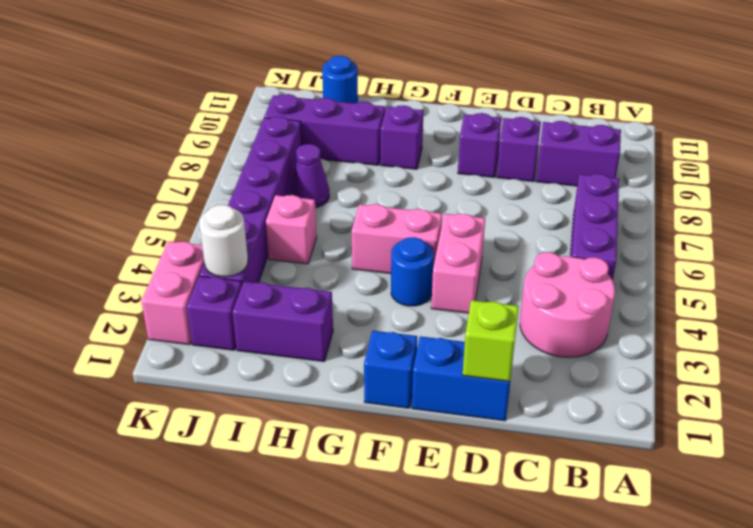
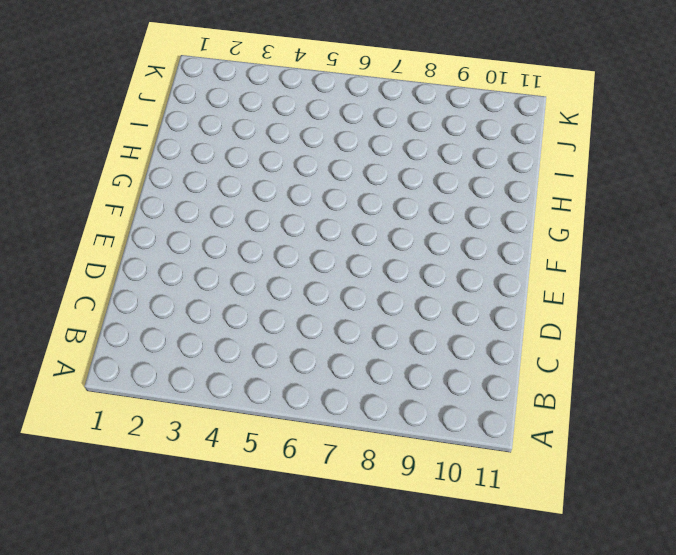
none -> pink 2x2 round brick [520,252,615,357]
none -> purple 1x3 brick [570,174,619,280]
none -> purple 1x2 brick [536,121,621,186]

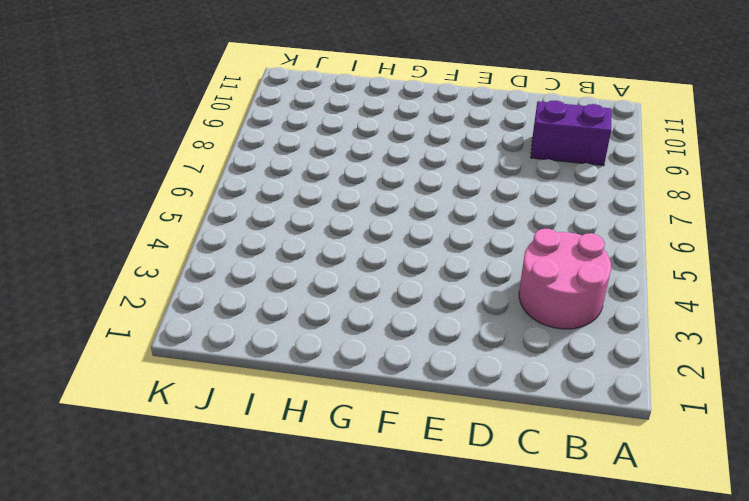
none -> purple 1x3 brick [570,174,619,280]
none -> blue 1x2 brick [412,336,512,421]
none -> purple 1x1 brick [497,117,541,182]

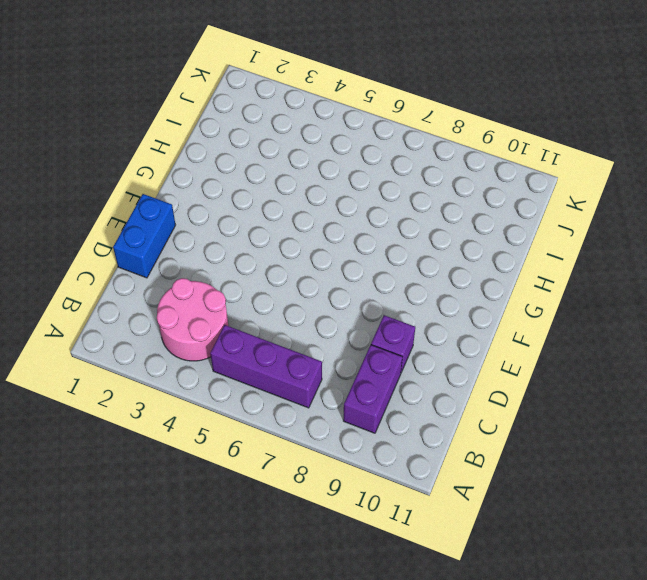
none -> pink 1x2 brick [431,214,485,313]
none -> purple 1x1 brick [458,113,501,178]
none -> blue 1x1 brick [364,331,417,408]

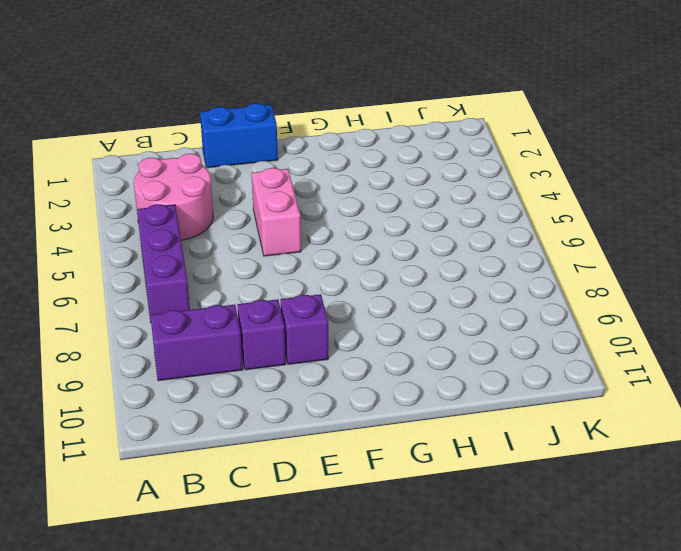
none -> blue 1x1 brick [364,331,417,408]
none -> blue 1x1 round brick [391,237,434,306]
none -> pink 1x2 brick [352,204,442,274]

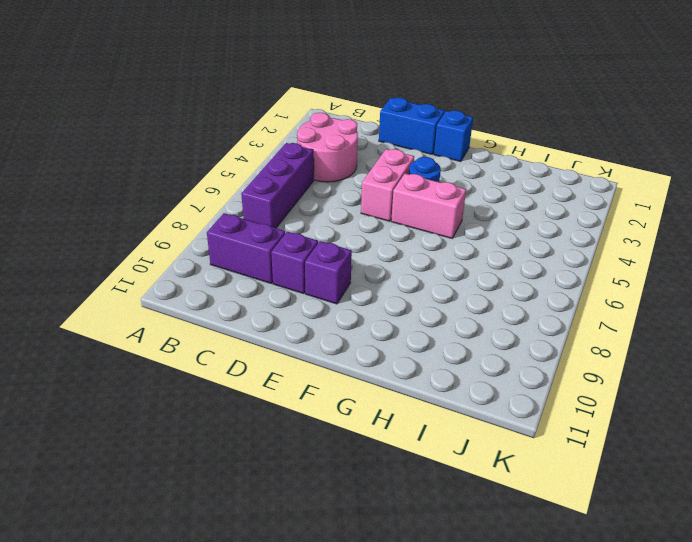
none -> purple 1x1 brick [381,105,423,169]
none -> purple 1x2 brick [232,282,333,362]
none -> purple 1x3 brick [264,94,385,165]

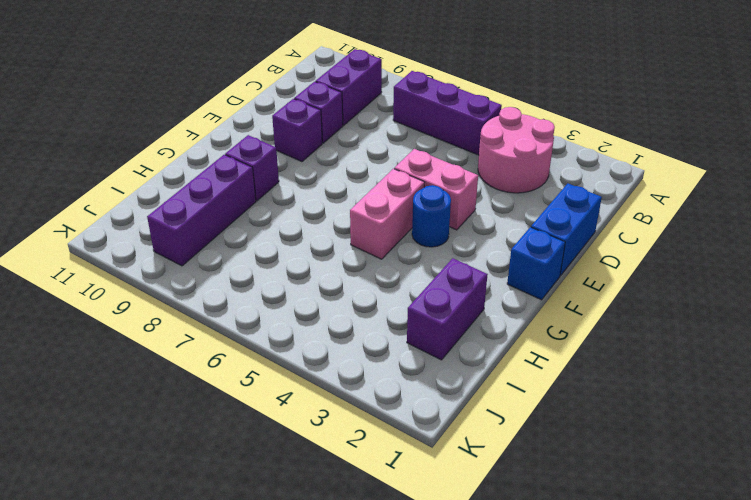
none -> pink 1x1 brick [266,195,317,264]
none -> purple 1x1 cone [291,144,329,208]
none -> blue 1x1 round brick [322,56,358,103]

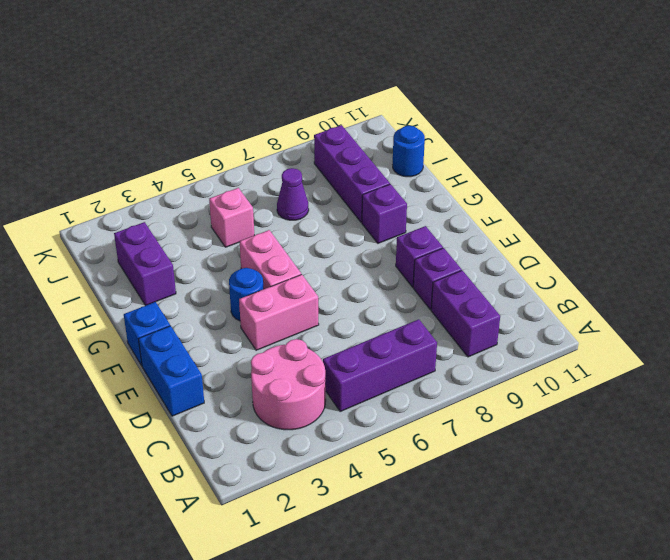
none -> purple 1x1 brick [187,276,242,350]
none -> purple 1x6 brick [200,116,302,284]
none -> pink 1x2 brick [141,241,204,345]

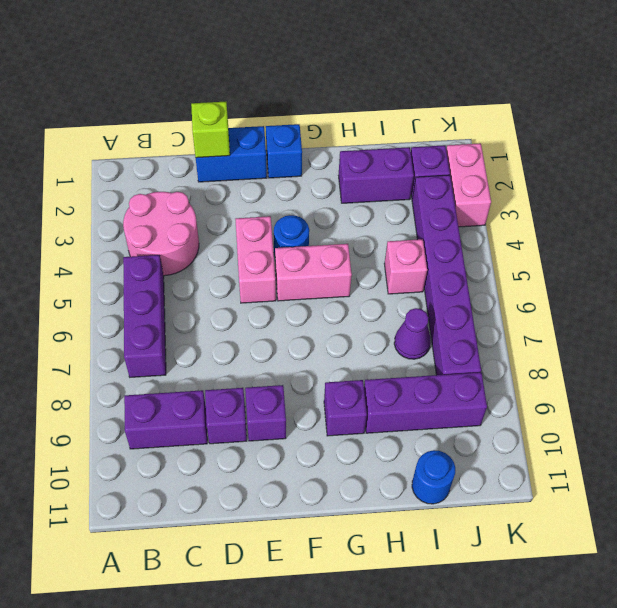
none -> white 1x1 round brick [199,205,248,277]

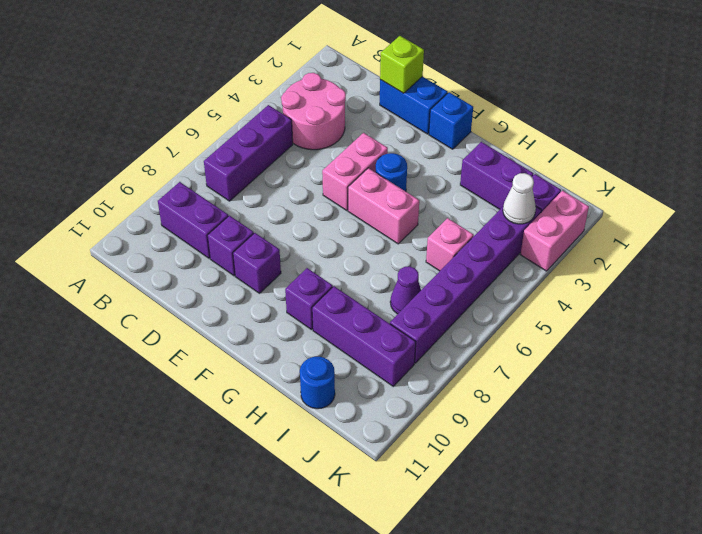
white 1x1 cone [503,173,536,224] -> white 1x1 round brick [199,205,248,277]

